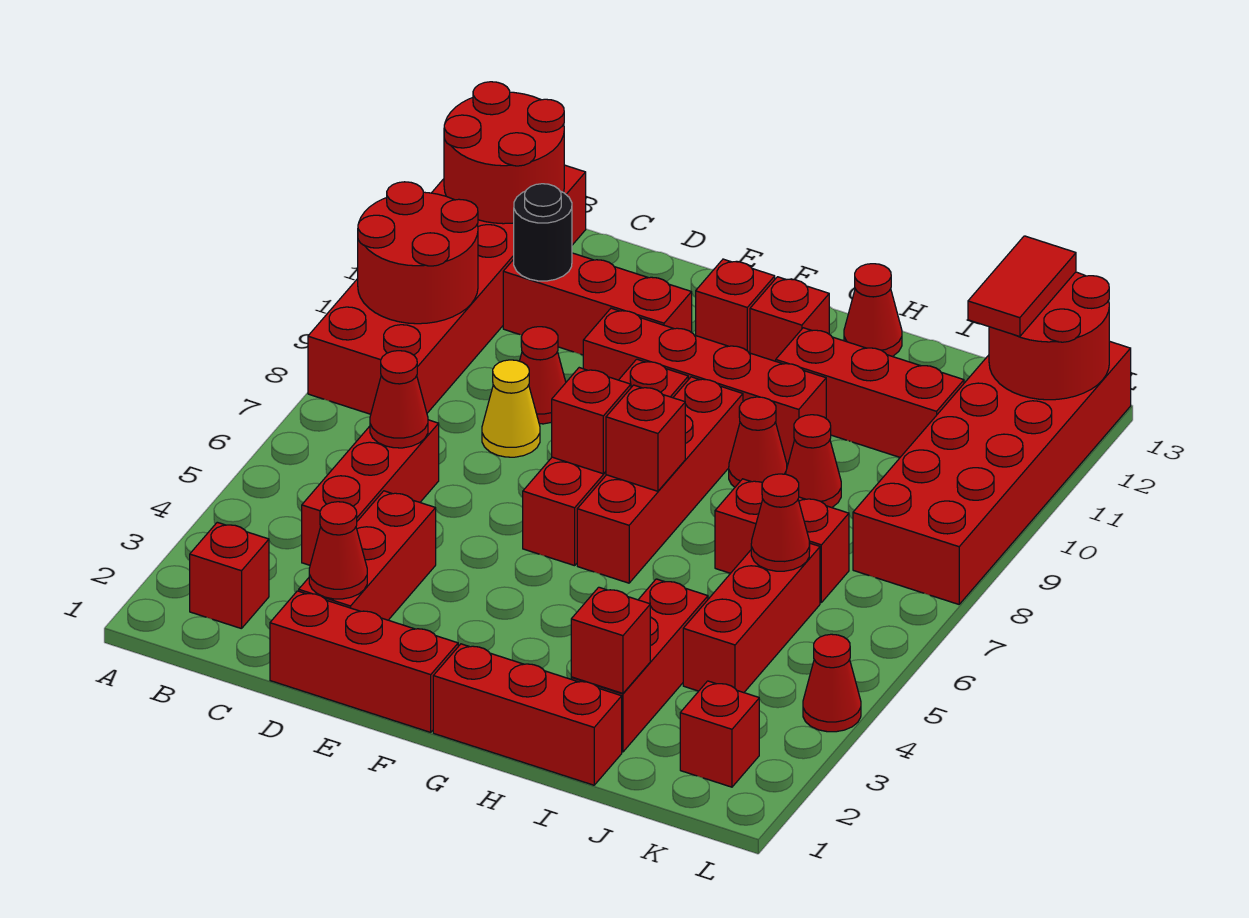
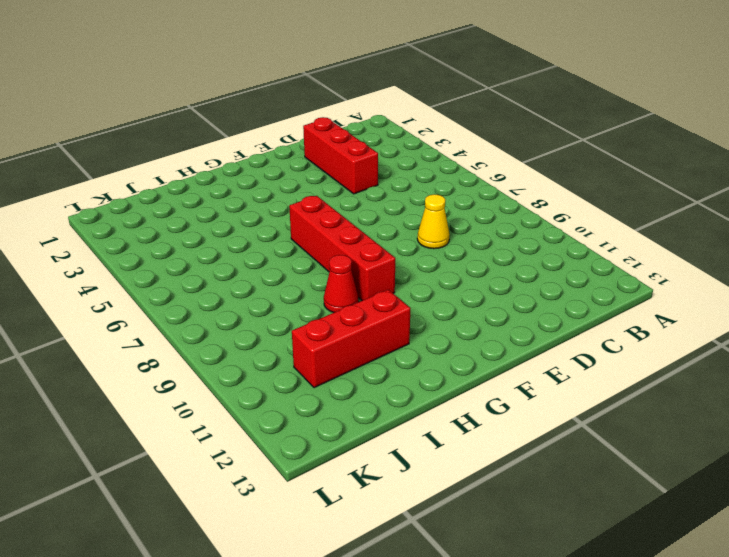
none -> red 2x6 brick [308,165,586,414]
none -> red 1x1 brick [190,522,269,629]
none -> red 1x3 brick [302,420,439,565]
none -> red 1x3 brick [503,253,692,355]

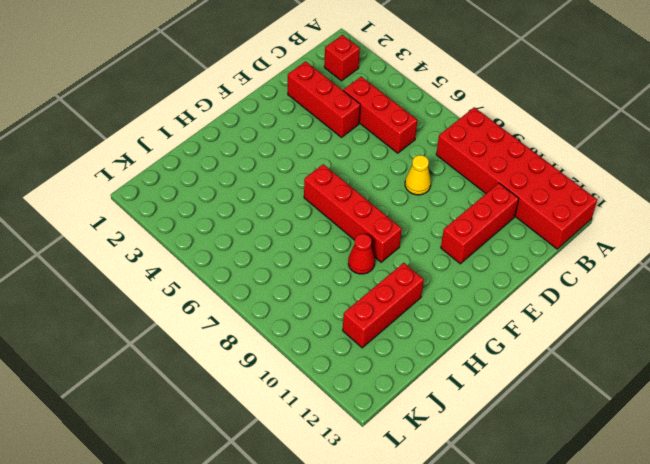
none -> red 1x3 brick [270,591,458,732]
none -> red 1x1 cone [520,327,566,424]
none -> red 1x4 brick [583,308,826,464]
none -> red 1x4 brick [523,359,688,566]

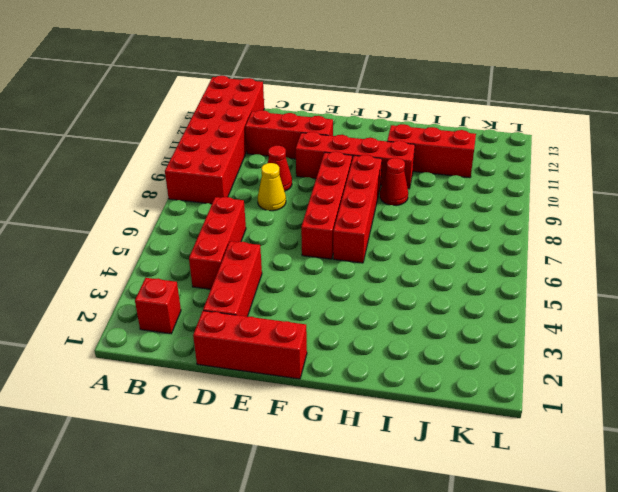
none -> red 1x1 brick [696,259,775,353]
none -> red 1x3 brick [433,644,622,785]
none -> red 1x1 brick [750,277,829,361]
none -> red 1x1 cone [844,264,902,356]

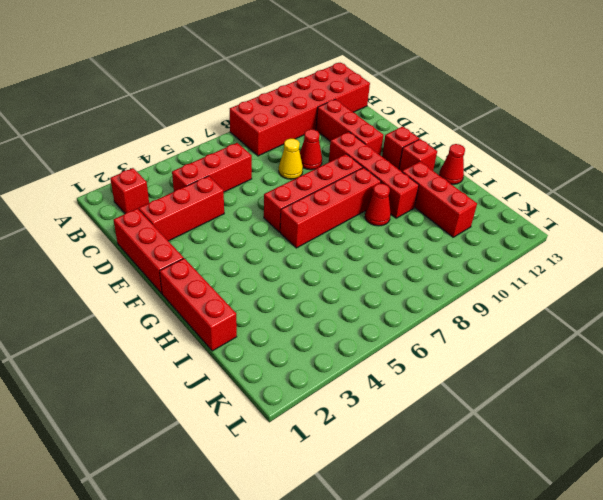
none -> red 1x3 brick [571,579,708,752]
none -> red 1x2 brick [715,479,849,603]
none -> red 1x1 cone [786,415,841,508]
none -> red 1x3 brick [683,543,820,693]

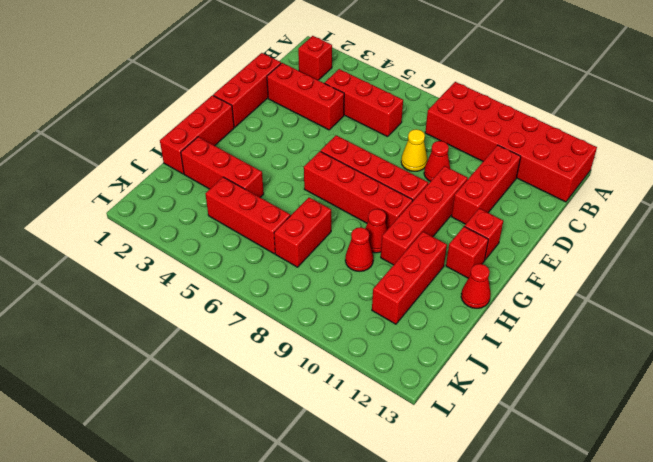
none -> red 1x1 brick [680,681,759,787]
none -> red 2x6 brick [853,341,1131,604]
none -> red 1x1 cone [803,634,861,732]
none -> red 2x2 round brick [358,182,478,324]

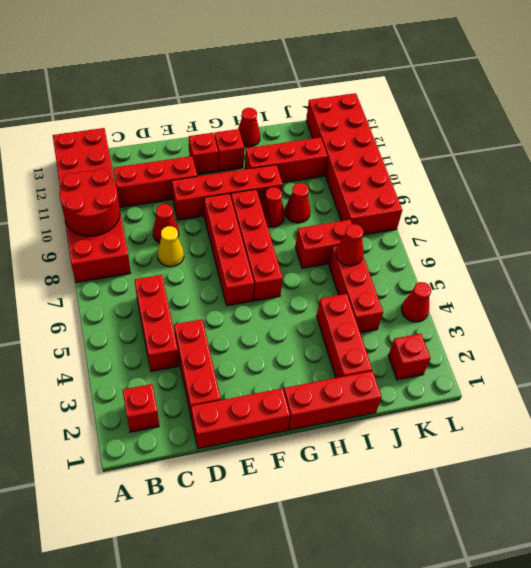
none -> red 2x2 round brick [444,82,564,224]
none -> red 1x1 cone [370,351,428,448]
none -> black 1x1 round brick [514,184,572,281]
none -> red 1x1 cone [309,502,367,599]

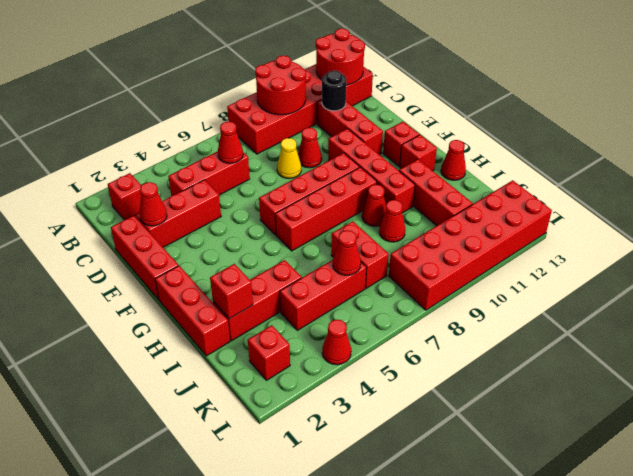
none -> red 1x1 brick [552,368,631,474]
none -> red 1x1 brick [606,385,685,491]
none -> red 2x2 round brick [989,272,1109,400]
none -> red 1x2 tile [968,236,1076,337]

